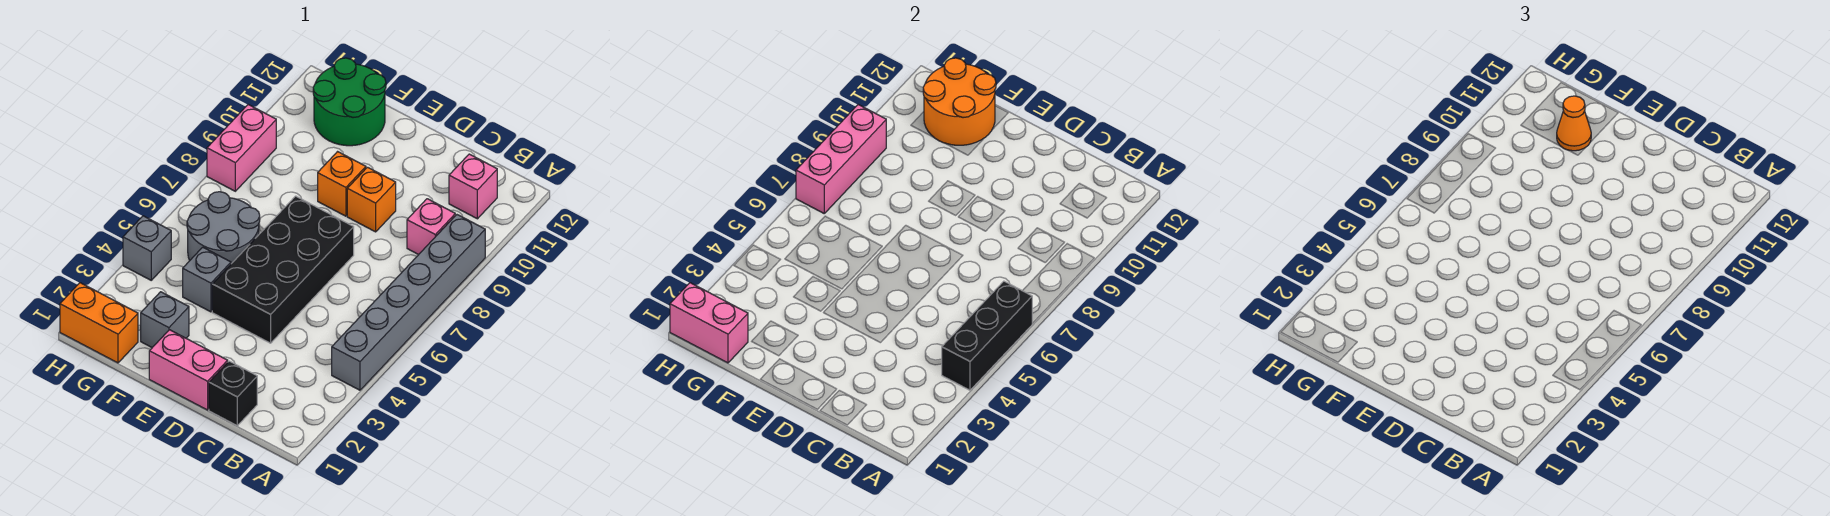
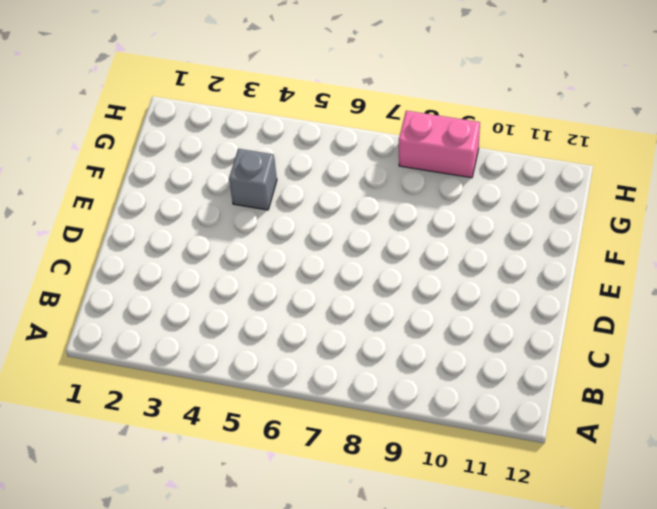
none -> grey 1x6 brick [332,215,485,390]
none -> pink 1x1 brick [407,199,455,255]
none -> pink 1x1 brick [449,154,497,219]

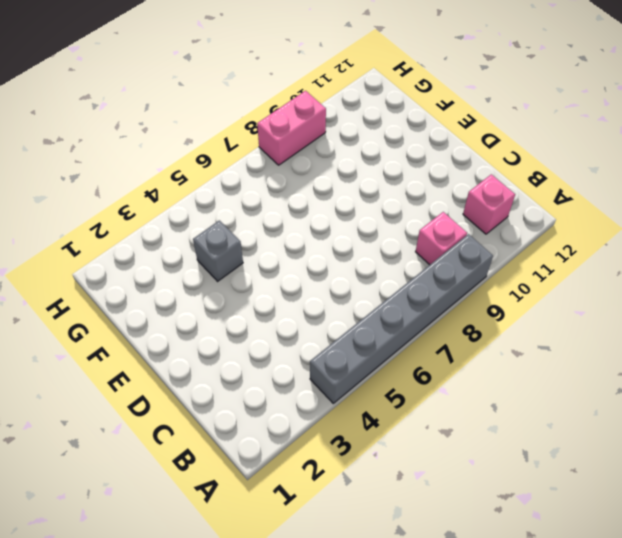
none -> black 1x1 brick [209,361,257,426]
none -> pink 1x2 brick [149,330,228,410]
none -> black 2x4 brick [212,196,354,343]

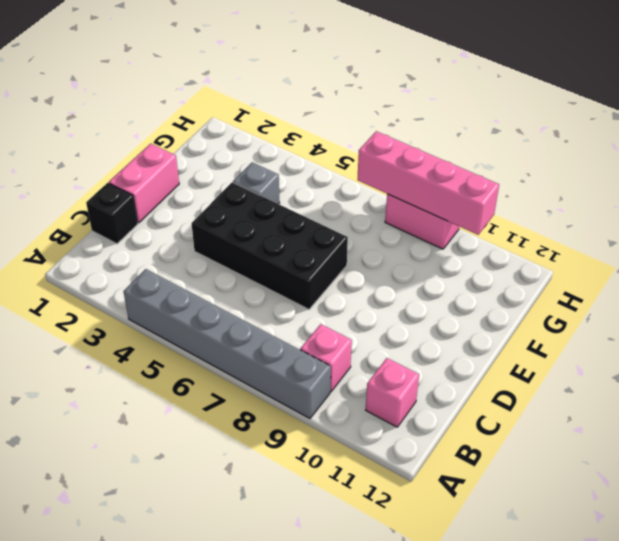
pink 1x4 brick [357,131,499,235] -> pink 1x3 brick [796,105,886,213]
none -> orange 1x1 brick [347,167,396,232]
none -> orange 1x1 brick [318,152,366,216]
none -> grey 1x1 brick [141,292,189,347]

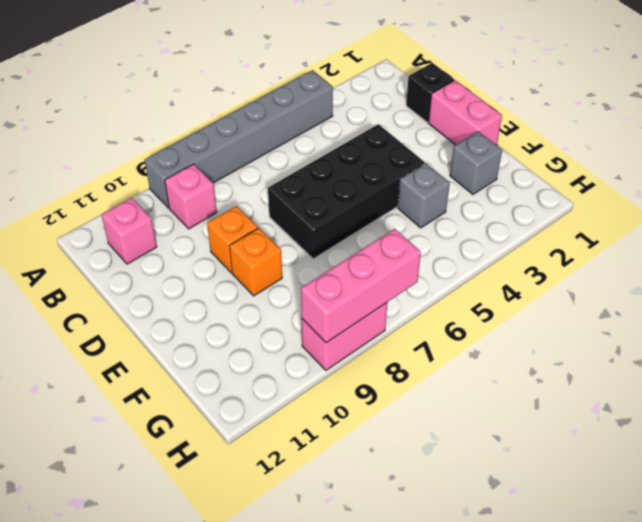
none -> grey 2x2 round brick [187,192,260,264]
none -> green 2x2 round brick [313,58,386,146]
none -> orange 1x2 brick [60,283,138,363]

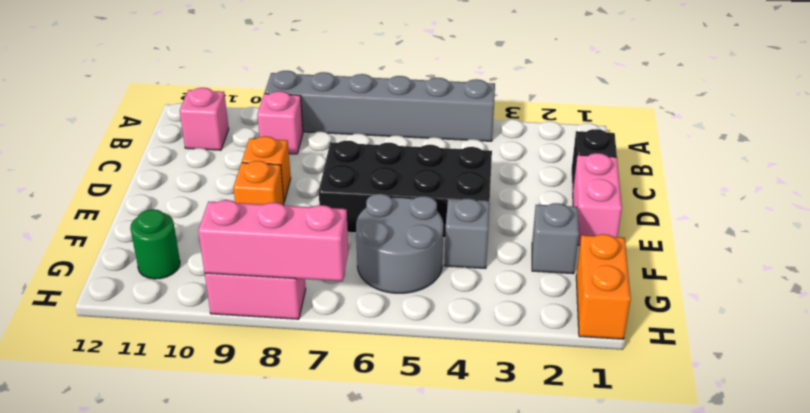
green 1x1 round brick [130,209,180,279] -> green 2x2 round brick [313,58,386,146]
none -> grey 1x1 brick [123,216,171,280]
none -> black 1x3 brick [942,281,1032,390]
none -> orange 2x2 round brick [923,58,996,145]

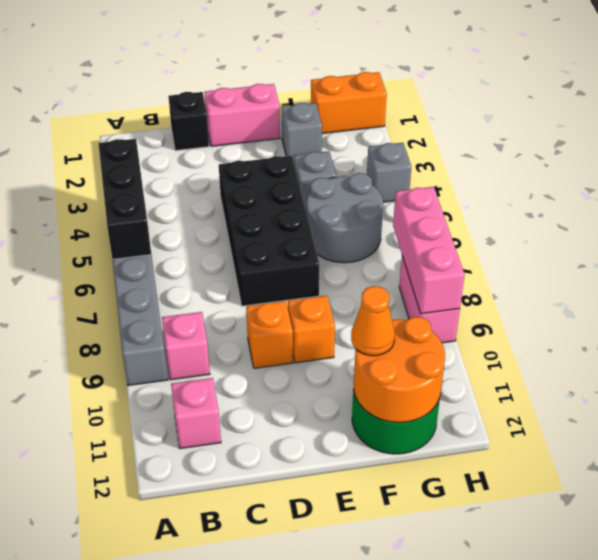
none -> pink 1x2 brick [670,283,748,363]

